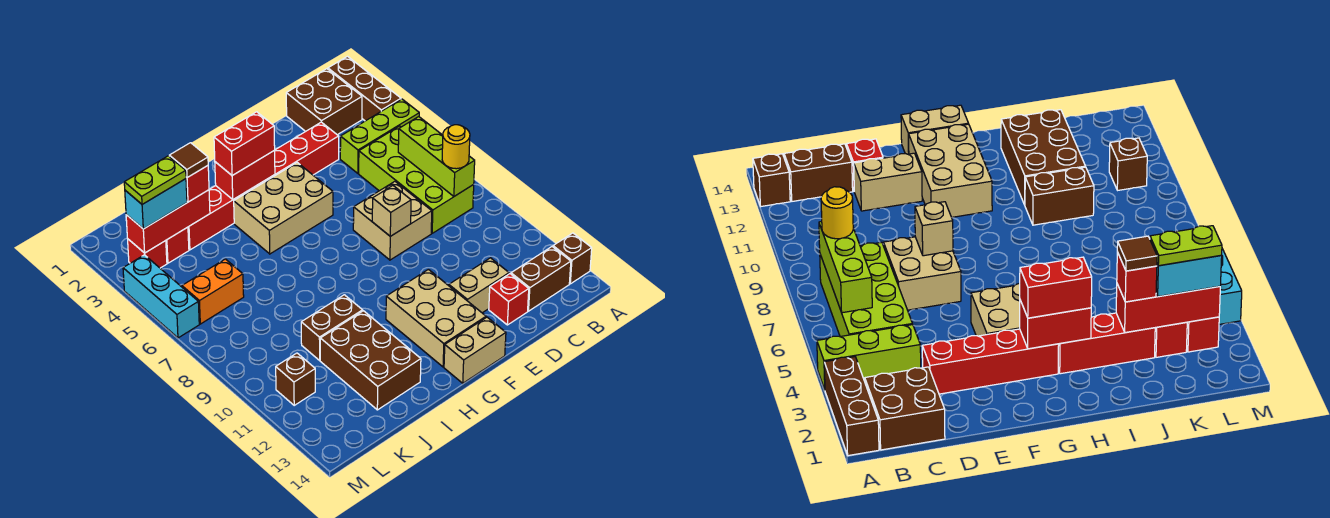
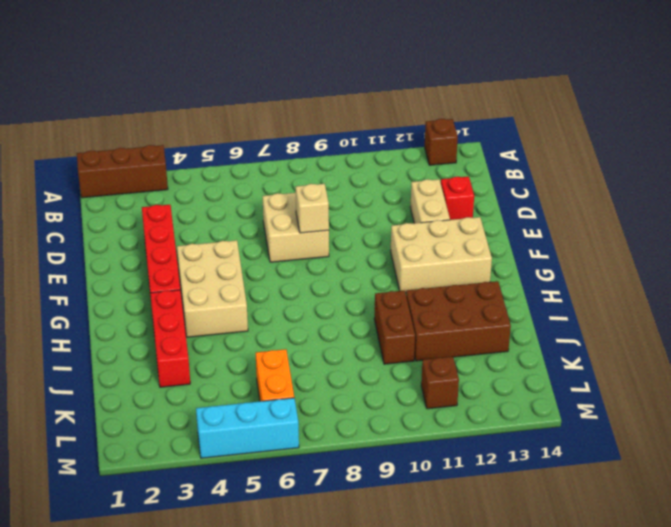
none -> lime 1x3 brick [340,99,419,173]
none -> brown 2x2 brick [286,69,362,135]
none -> lime 2x4 brick [359,126,474,233]
none -> brown 1x2 brick [511,247,571,311]

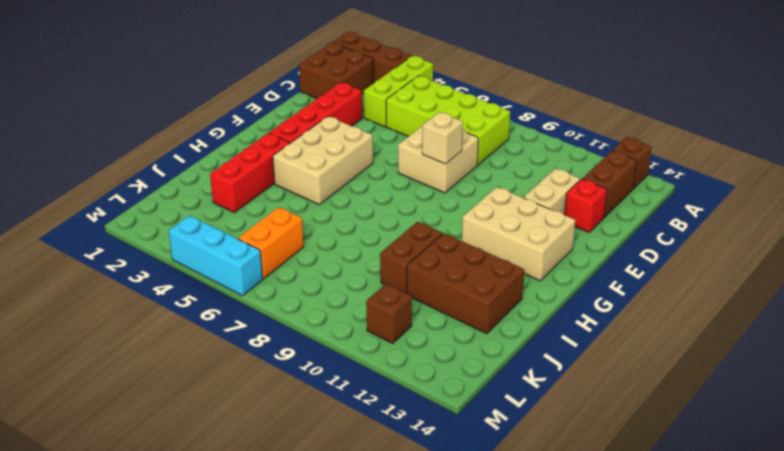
none -> tan 1x2 brick [444,317,506,383]
none -> red 1x1 brick [166,227,189,263]
none -> red 1x1 brick [128,239,167,268]
none -> lime 1x3 brick [398,117,475,196]

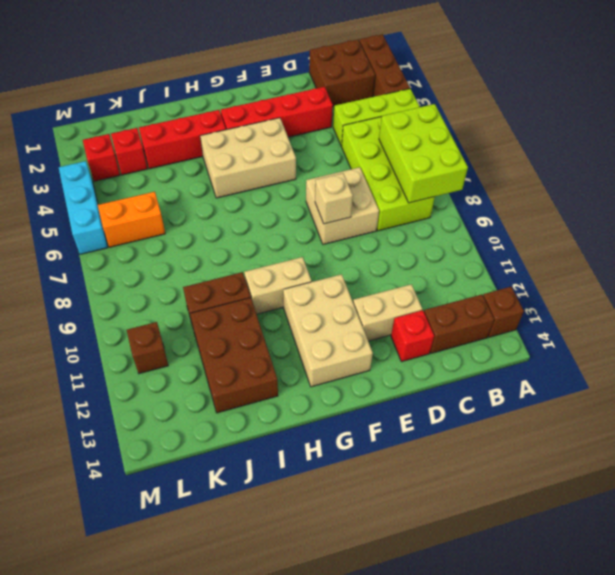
lime 2x3 brick [379,104,468,203] -> lime 1x3 brick [398,117,475,196]
tan 1x2 brick [244,257,311,314] -> tan 1x2 brick moved to [444,317,506,383]
none -> red 1x2 brick [215,150,275,199]
none -> red 1x3 brick [126,190,210,253]
none -> yellow 1x1 round brick [442,125,470,169]
none -> red 1x2 brick [214,112,275,176]

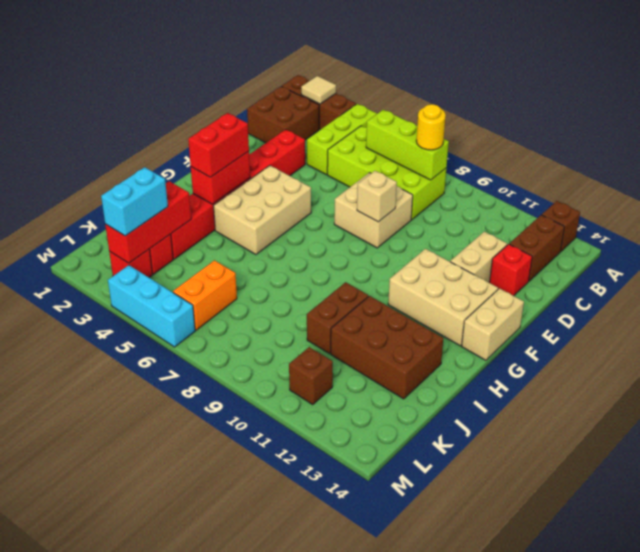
tan 1x1 tile [301,76,336,104] -> none
none -> red 1x1 brick [186,166,209,202]
none -> brown 1x1 tile [169,143,208,178]
none -> lime 1x2 plate [124,156,186,204]

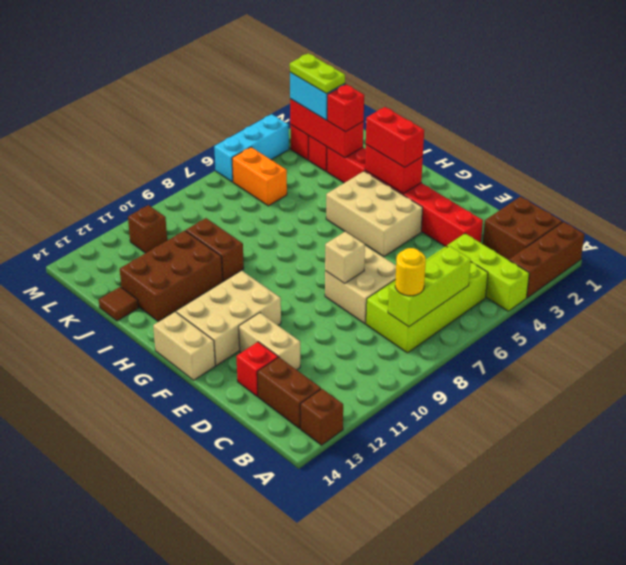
brown 1x1 tile [99,287,138,321] -> brown 1x1 tile moved to [169,143,208,178]

